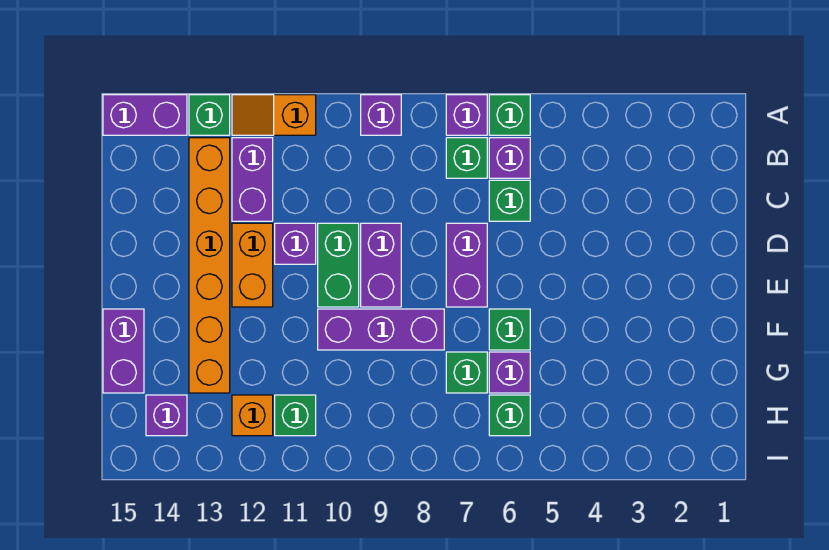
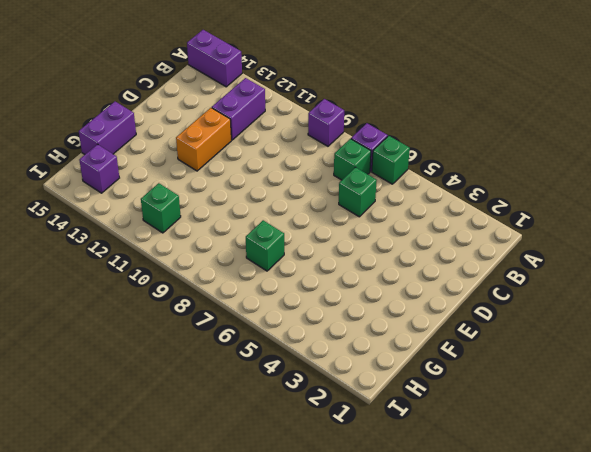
none -> orange 1x2 slope [232,95,316,135]
none -> green 1x1 brick [189,95,230,135]
none -> purple 1x1 brick [489,138,530,178]

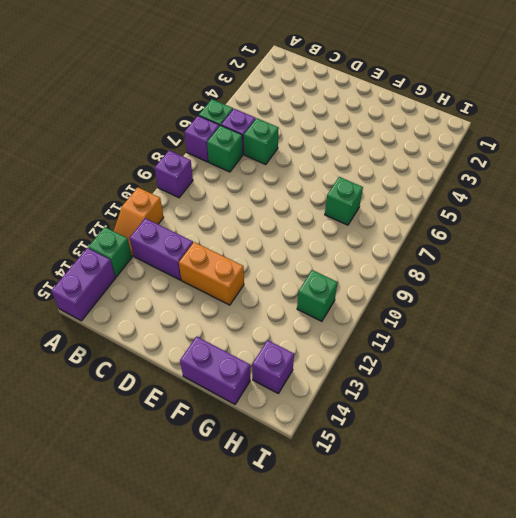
none -> orange 1x6 brick [189,138,230,393]
none -> purple 1x2 brick [446,223,487,307]
none -> purple 1x2 brick [361,223,401,307]

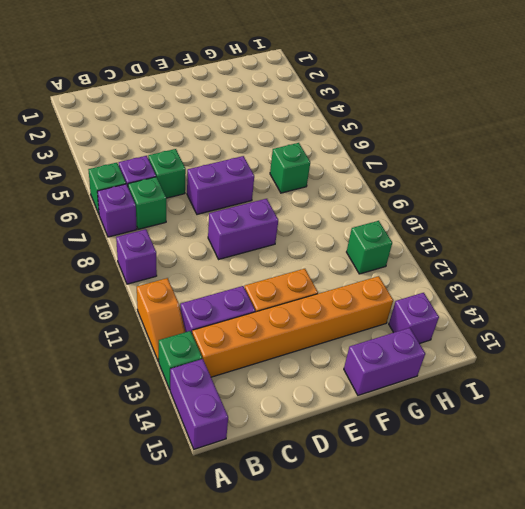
none -> green 1x2 brick [318,223,359,307]
none -> purple 1x1 brick [275,223,316,264]
none -> green 1x1 brick [489,309,530,350]

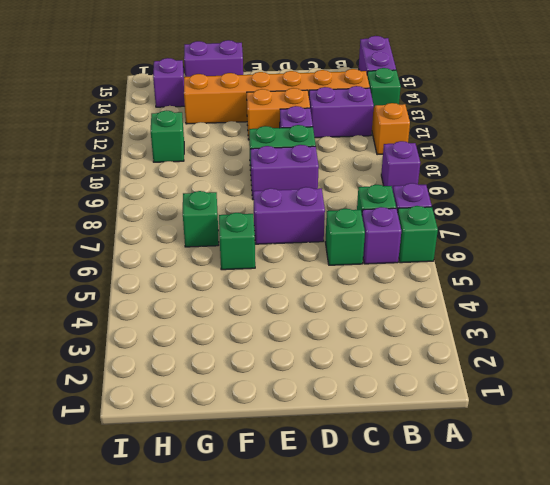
none -> purple 1x3 brick [318,309,444,350]
none -> purple 1x1 brick [489,352,530,393]
none -> green 1x1 brick [489,395,530,436]

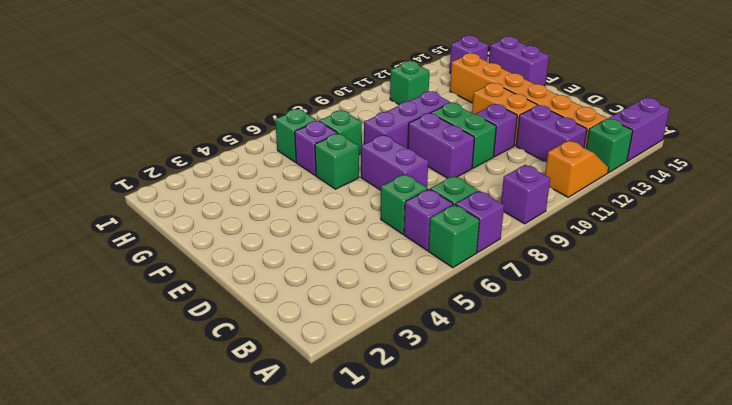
none -> orange 1x1 brick [232,395,273,436]

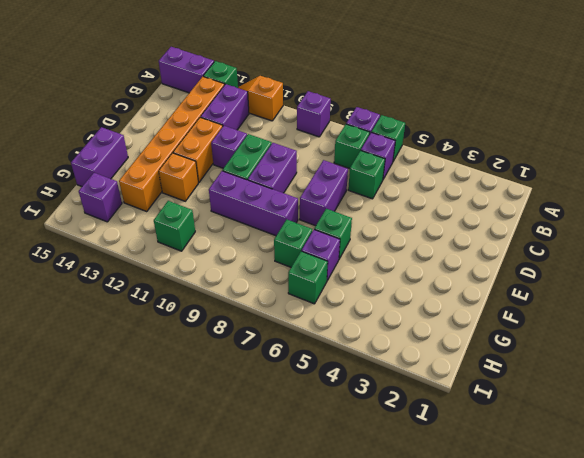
orange 1x1 brick [159,153,198,201] -> orange 1x1 brick moved to [232,395,273,436]

